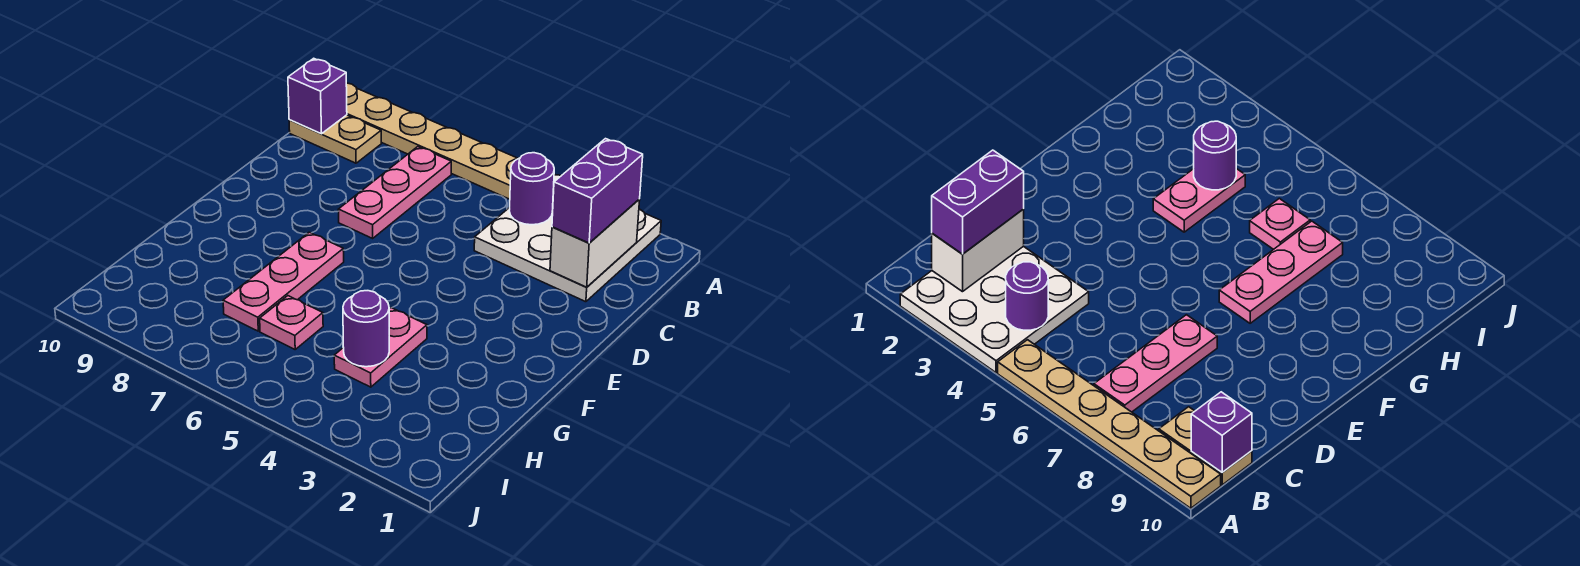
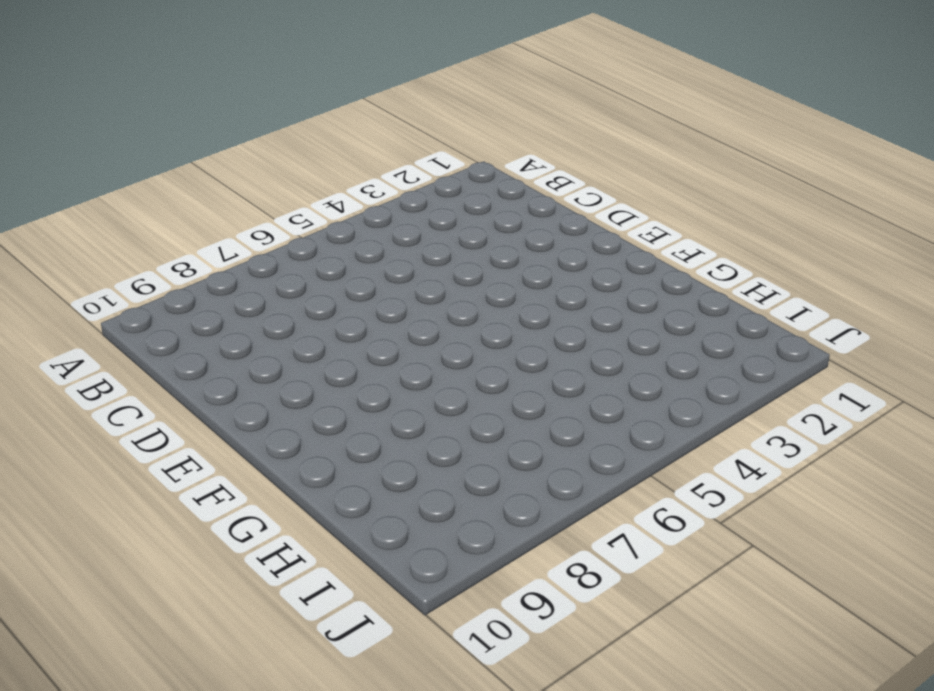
none -> white 3x3 plate [474,174,661,302]
none -> tan 1x6 plate [346,83,518,199]
none -> pink 1x3 plate [338,147,451,238]

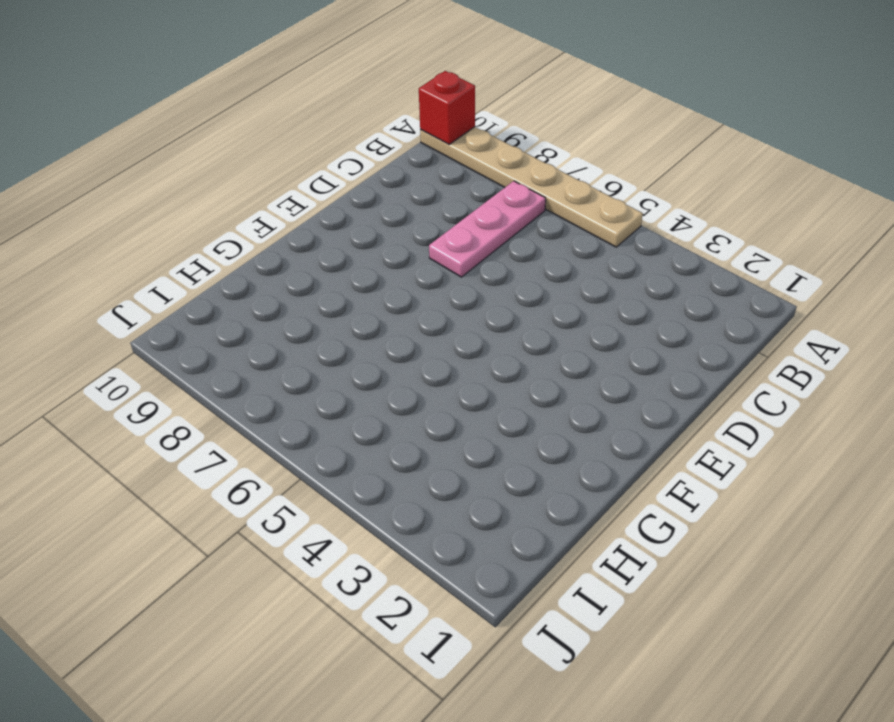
red 1x1 brick [419,71,475,144] -> none
none -> white 3x3 plate [474,174,661,302]
none -> tan 1x2 plate [289,115,381,163]
none -> pink 1x3 plate [223,232,344,331]

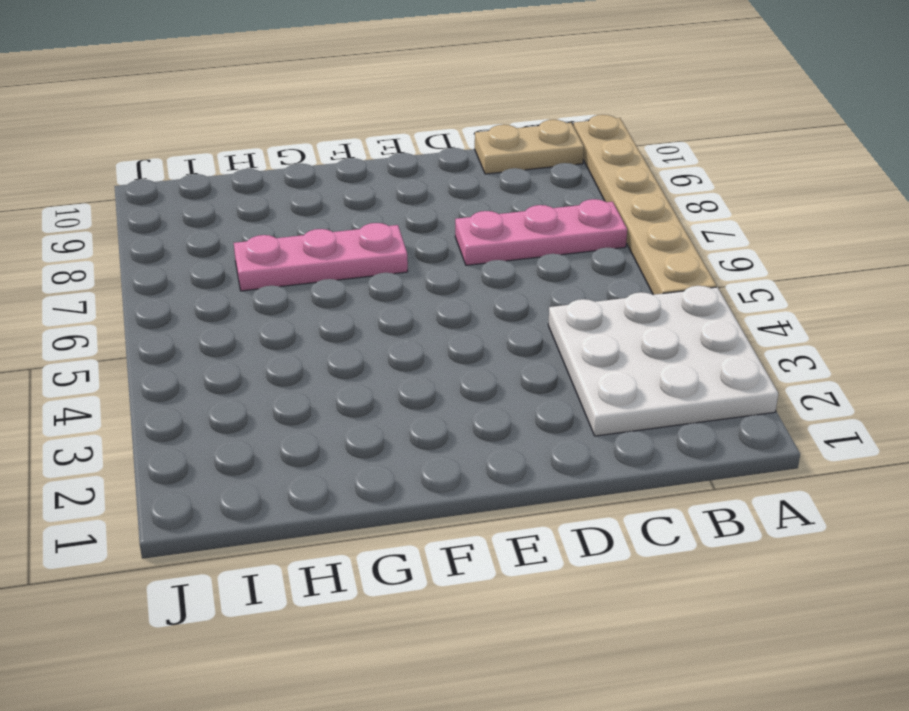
tan 1x2 plate [475,120,584,174] -> tan 1x2 plate turned to [289,115,381,163]
none -> pink 1x2 plate [334,308,427,387]
none -> pink 1x1 plate [260,296,323,349]
none -> white 1x2 brick [550,199,640,287]

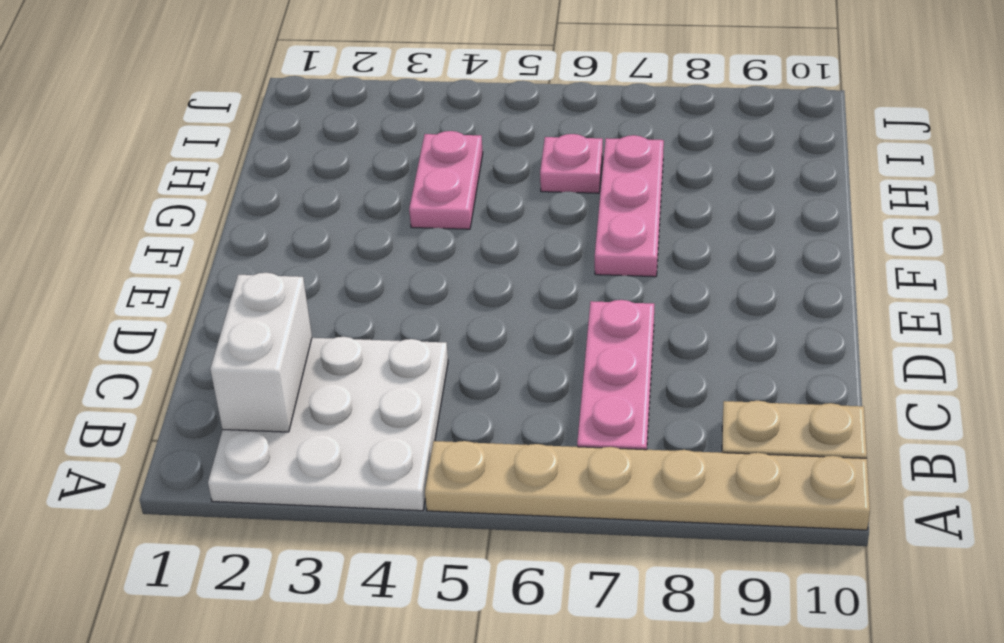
none -> purple 1x1 round brick [509,153,554,225]
none -> purple 1x1 brick [288,58,347,134]
none -> purple 1x1 round brick [343,291,389,367]

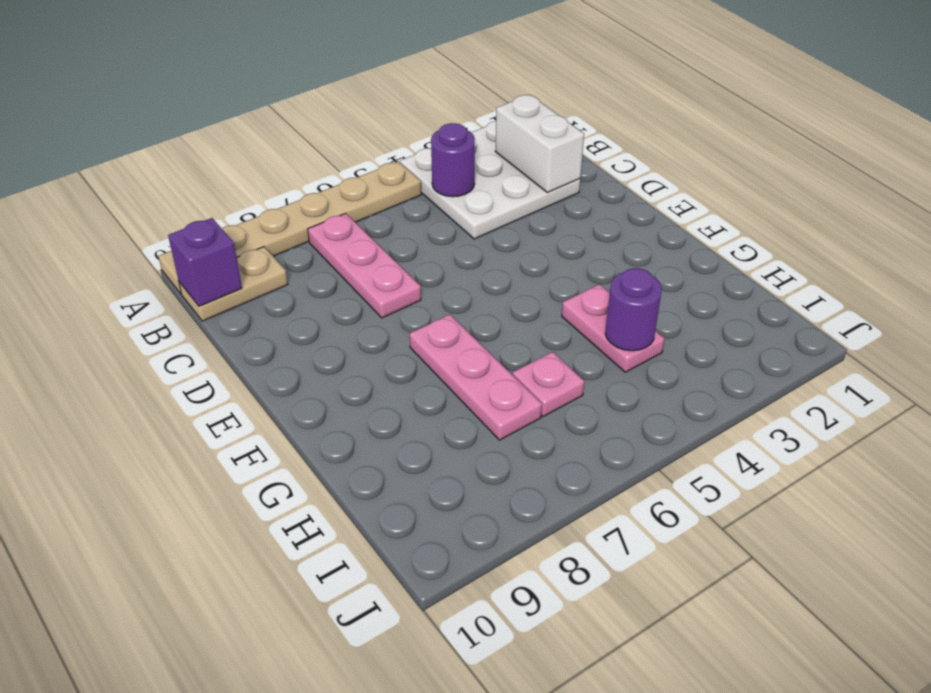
none -> purple 1x2 brick [552,139,643,243]

